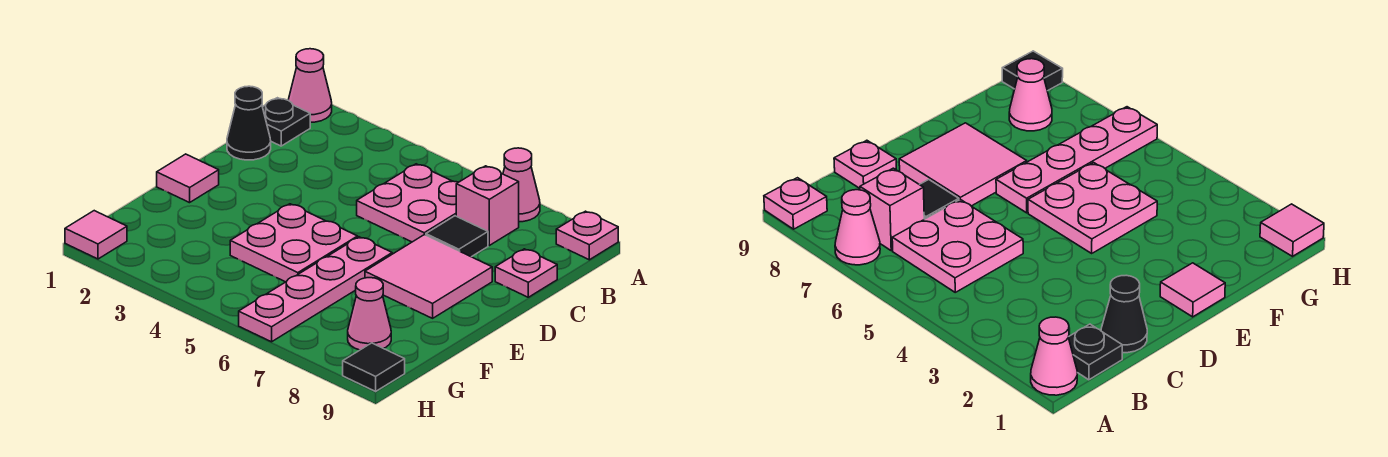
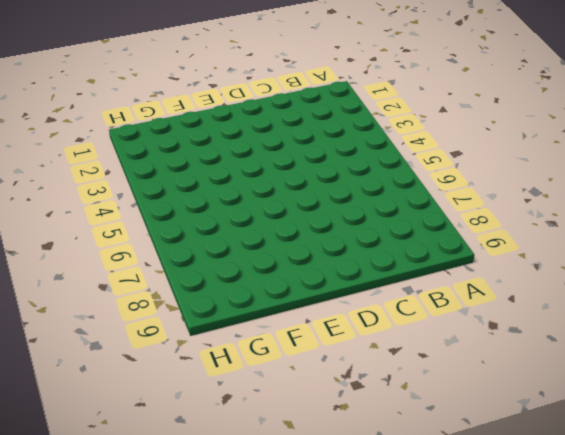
none -> pink 1x1 cone [288,49,332,122]
none -> pink 1x1 cone [503,148,540,222]
none -> pink 1x1 plate [556,211,618,260]

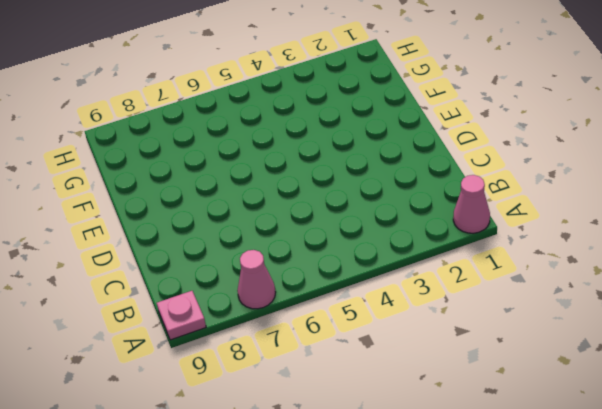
none -> black 1x1 plate [263,98,310,146]
none -> pink 2x2 plate [357,164,458,242]
none -> pink 1x1 brick [456,166,519,245]

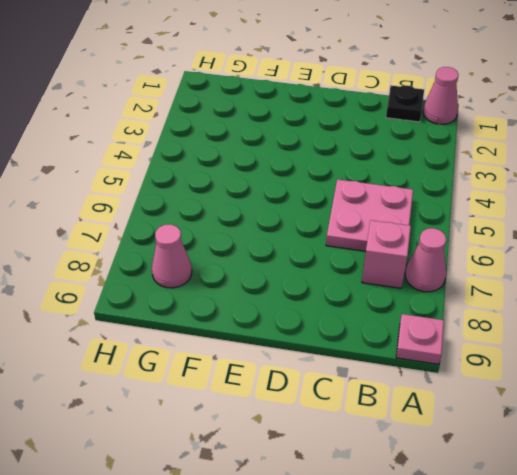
none -> black 1x1 cone [227,86,271,160]
none -> black 1x1 tile [426,216,488,257]
none -> pink 1x1 plate [495,249,557,297]

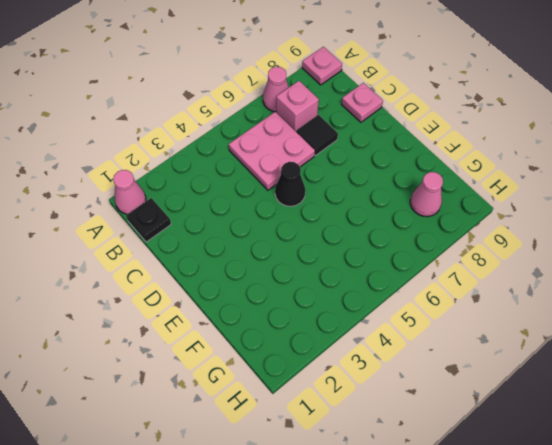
black 1x1 cone [275,162,305,206] -> black 1x1 cone moved to [227,86,271,160]
none -> pink 2x2 tile [365,235,492,318]
none -> pink 1x1 tile [157,154,219,203]
none -> pink 2x2 plate [230,204,358,282]

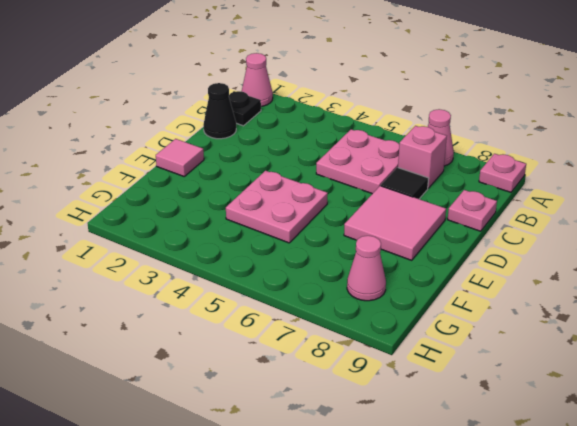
none -> pink 1x4 plate [239,237,392,342]
none -> pink 1x1 tile [65,211,127,259]
none -> black 1x1 tile [343,343,405,391]

